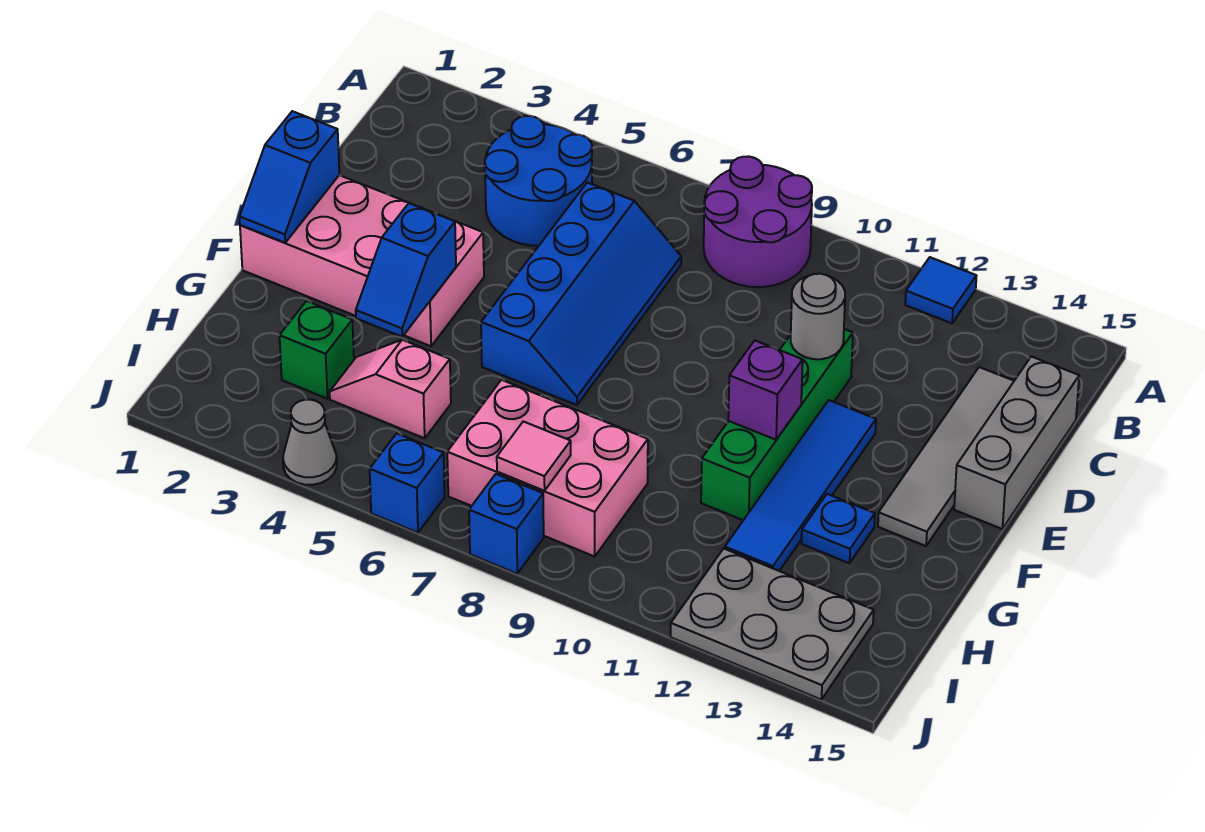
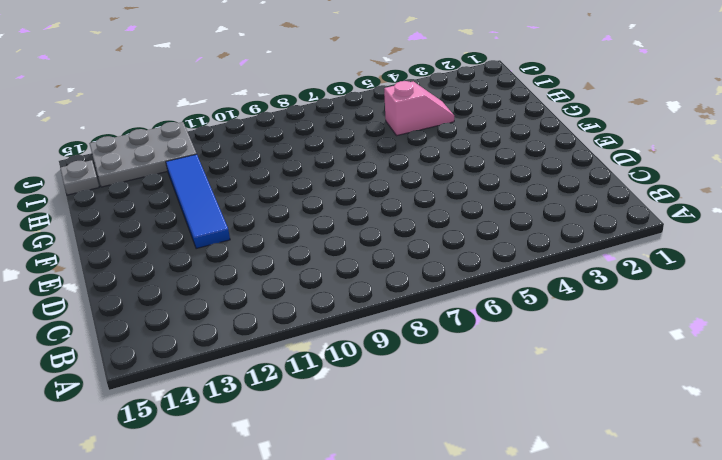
grey 1x1 plate [60,160,99,195] -> none
none -> purple 2x2 round brick [704,156,812,287]
none -> blue 1x1 tile [905,257,976,323]
none -> blue 2x2 round brick [485,116,592,246]

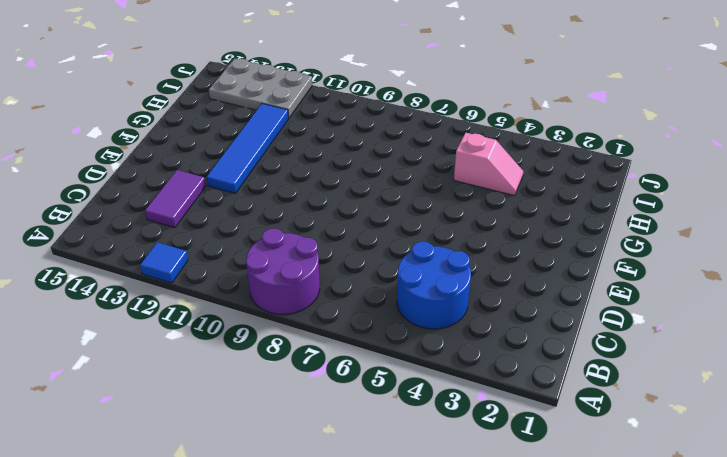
purple 1x2 tile [145,170,206,228] -> none
none -> blue 2x4 slope [481,182,681,405]
none -> grey 1x4 tile [878,367,1014,546]
none -> grey 1x3 brick [954,356,1079,529]

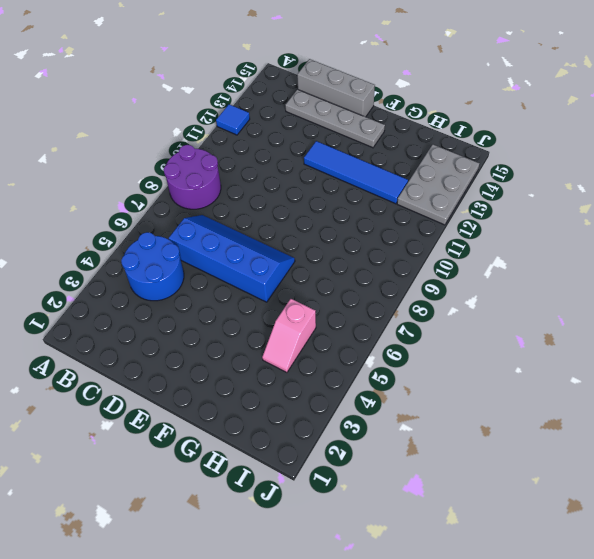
grey 1x4 plate [285,90,385,148] -> grey 1x4 tile [878,367,1014,546]
none -> green 1x4 brick [701,329,853,520]
none -> pink 2x4 brick [240,175,484,346]
none -> blue 1x1 plate [801,494,875,563]

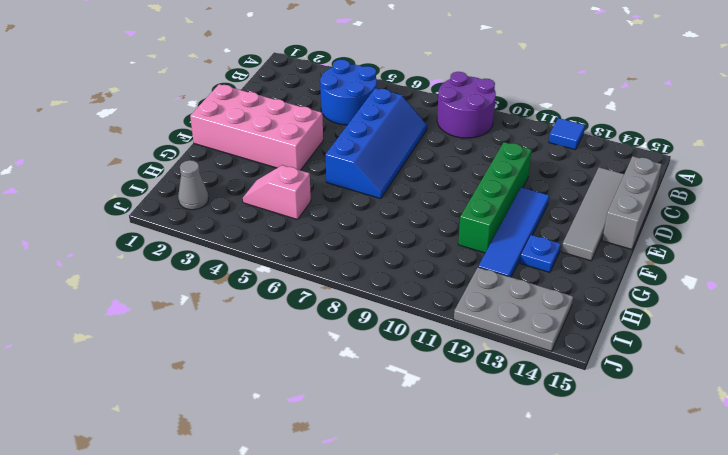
grey 1x1 cone [178,160,208,210] -> grey 1x1 cone moved to [283,400,337,485]
none -> green 1x1 brick [280,301,354,399]
none -> pink 2x3 brick [447,380,648,556]
none -> blue 1x1 brick [370,433,445,533]

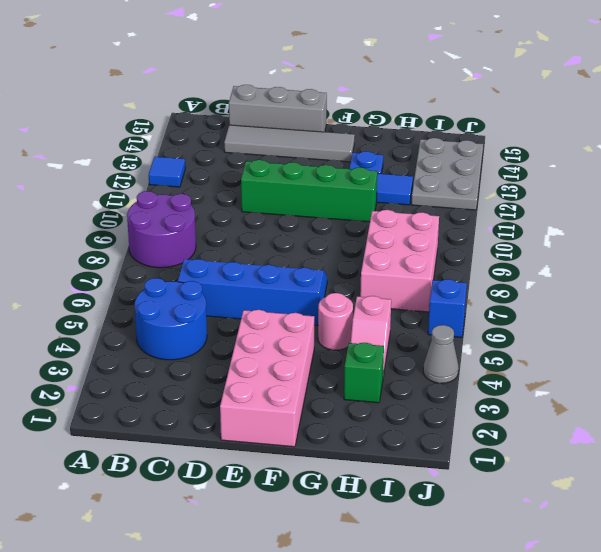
pink 1x1 round brick [318,293,353,350] -> none
none -> blue 1x1 brick [469,474,544,574]
none -> grey 1x1 round brick [791,274,845,359]
none -> blue 1x2 slope [239,111,339,243]

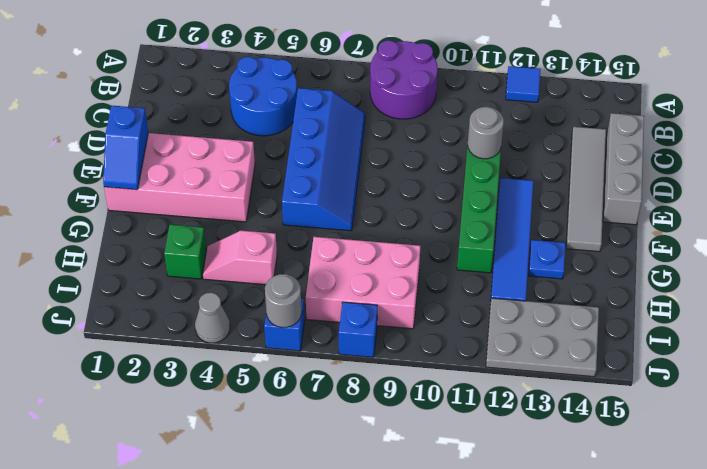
grey 1x1 round brick [265,274,302,328] -> none
none -> blue 1x2 slope [356,203,456,337]
none -> purple 1x1 brick [728,341,803,440]
none -> pink 1x1 tile [497,421,571,491]

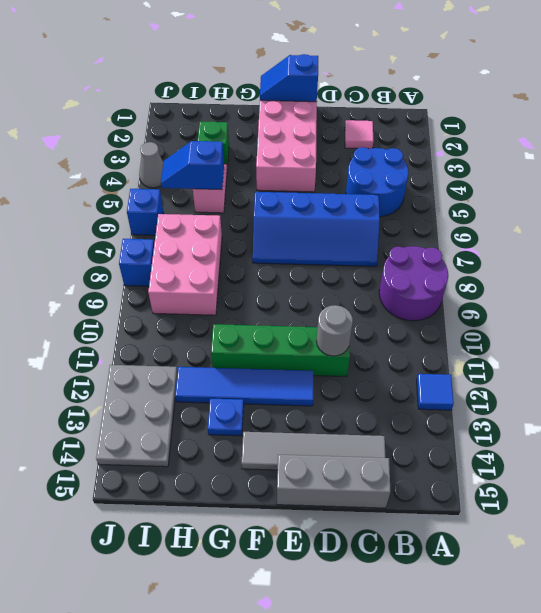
pink 1x1 tile [345,120,374,149] -> pink 1x1 tile moved to [497,421,571,491]
blue 1x2 slope [161,141,224,190] -> blue 1x2 slope moved to [356,203,456,337]
none -> purple 1x1 brick [728,341,803,440]

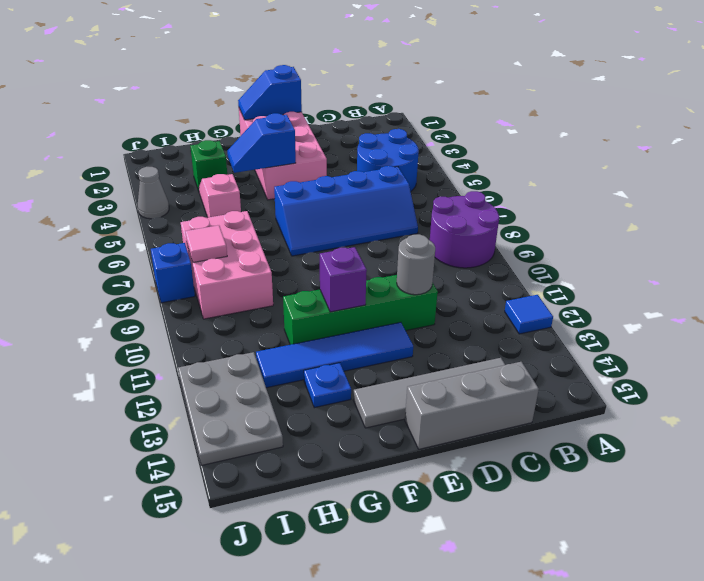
none -> blue 1x1 brick [370,433,445,533]

